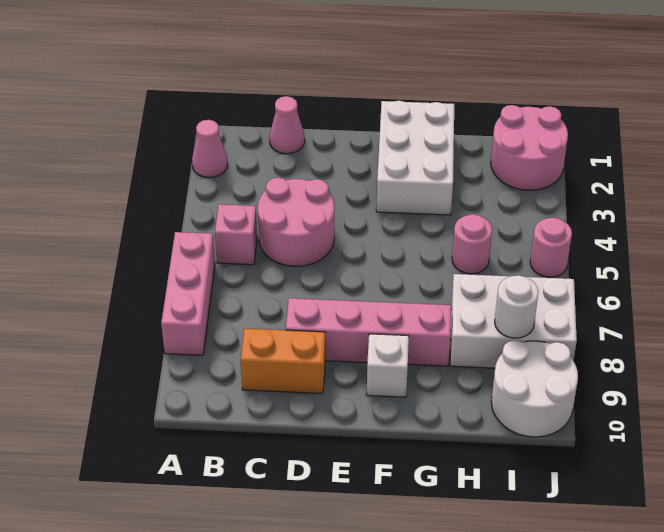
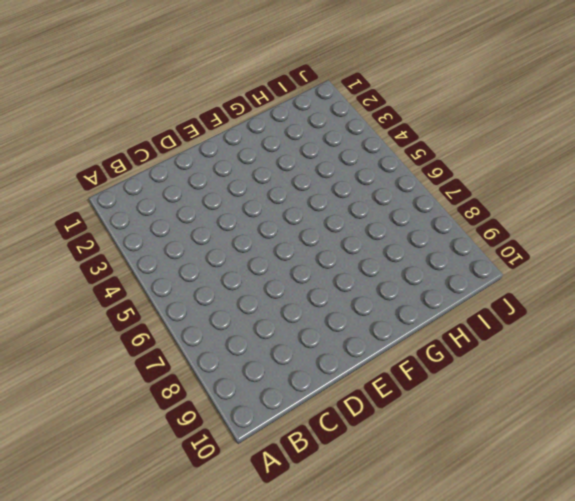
none -> pink 1x1 cone [192,120,228,178]
none -> pink 1x3 brick [161,232,215,355]
none -> pink 1x1 brick [215,204,257,265]

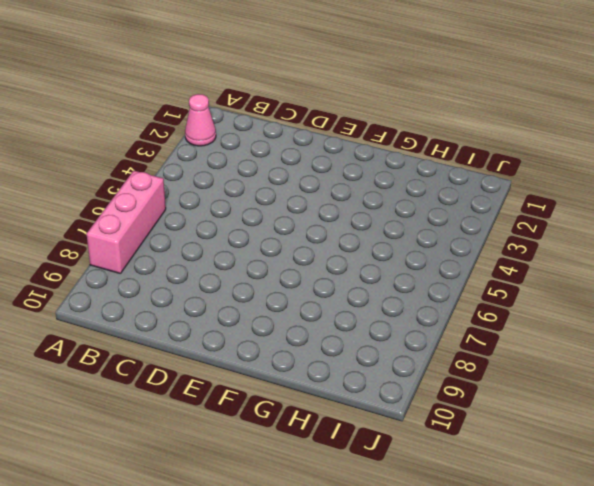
none -> pink 1x1 brick [215,204,257,265]
none -> pink 1x1 cone [269,96,305,154]
none -> pink 2x2 round brick [258,178,334,266]

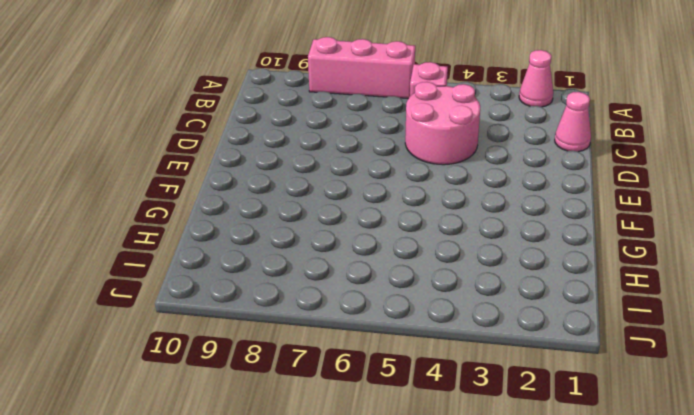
none -> orange 1x2 brick [241,328,325,394]
none -> pink 1x4 brick [286,298,451,366]
none -> white 2x3 brick [376,101,454,215]

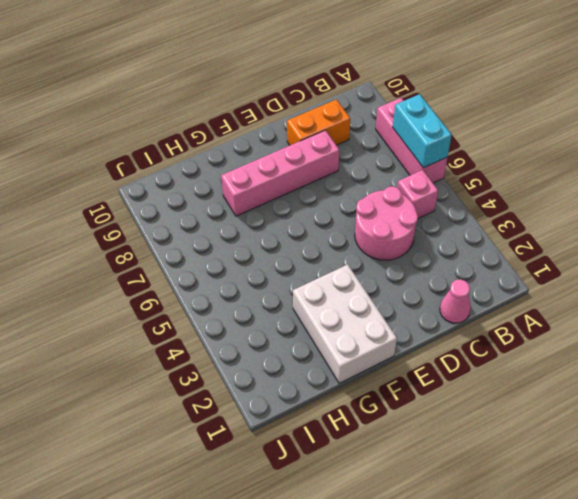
cyan 1x2 brick [393,94,452,168] -> none
none -> pink 1x1 cone [192,120,228,178]
none -> white 1x1 brick [367,334,409,397]
none -> pink 1x1 round brick [452,214,492,274]

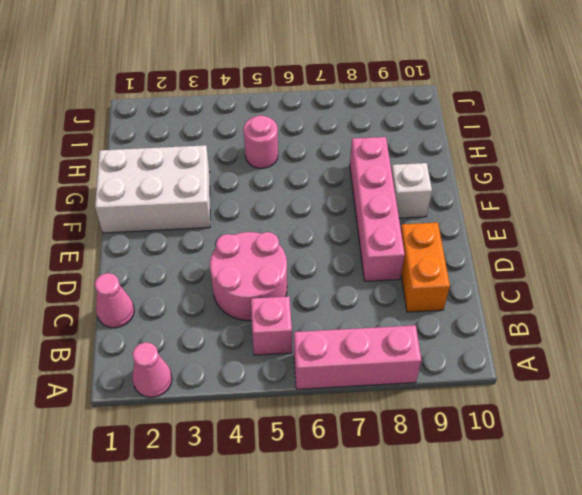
none -> white 2x3 brick [450,274,577,368]
none -> pink 2x2 round brick [491,105,568,190]
none -> white 2x2 round brick [491,340,578,437]

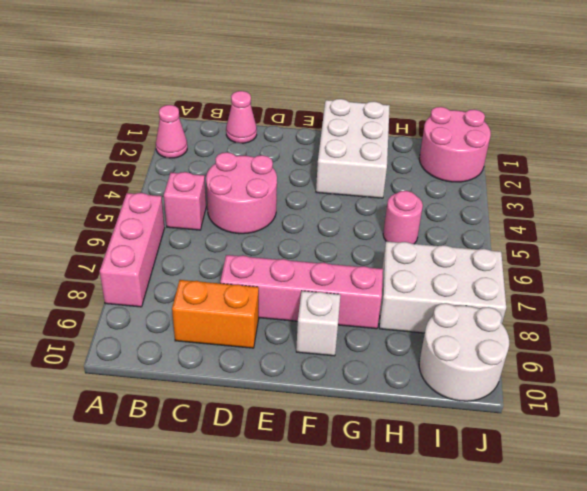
none -> pink 1x1 round brick [530,218,572,277]
none -> white 1x1 round brick [495,275,538,338]

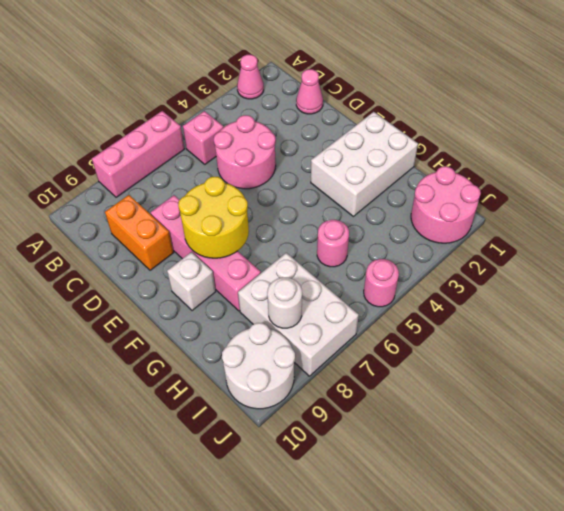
yellow 2x2 round brick [178,177,249,258] -> none

